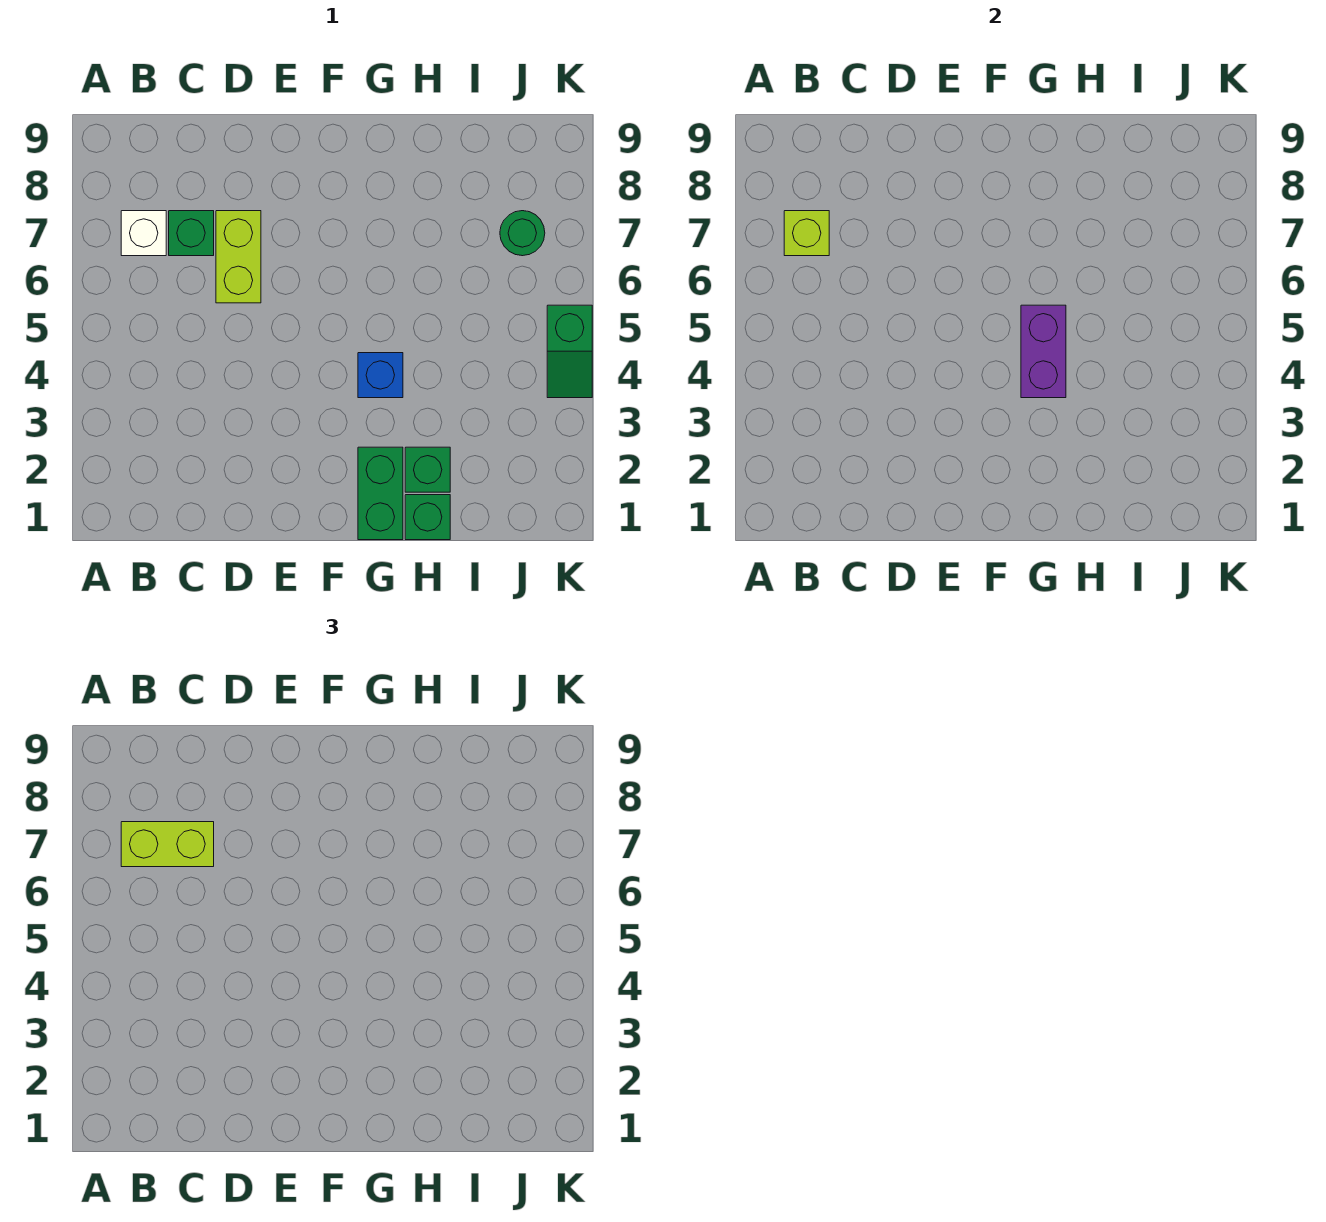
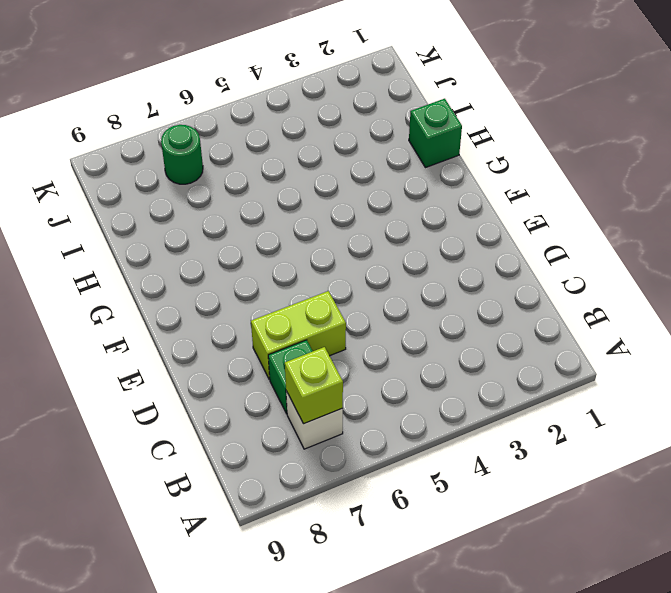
none -> green 1x2 brick [358,447,403,540]
none -> blue 1x1 brick [358,353,403,398]
none -> green 1x1 brick [405,447,450,492]

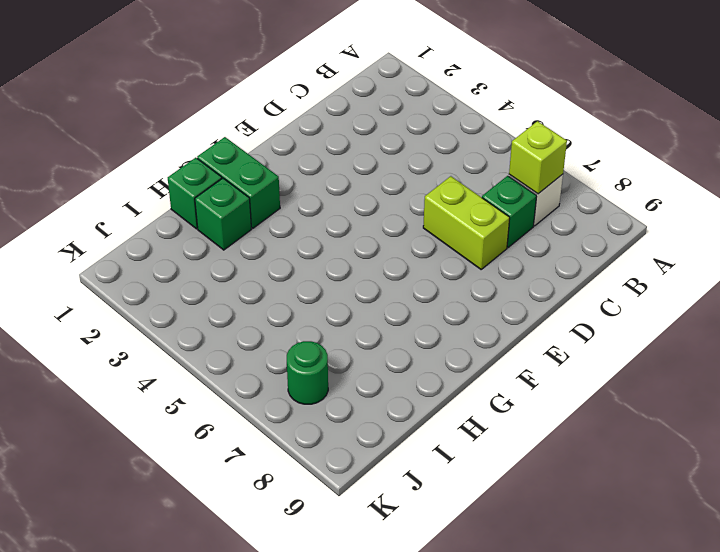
none -> blue 1x1 brick [358,353,403,398]
none -> green 1x2 slope [547,305,592,398]
none -> purple 1x2 brick [1021,305,1066,398]

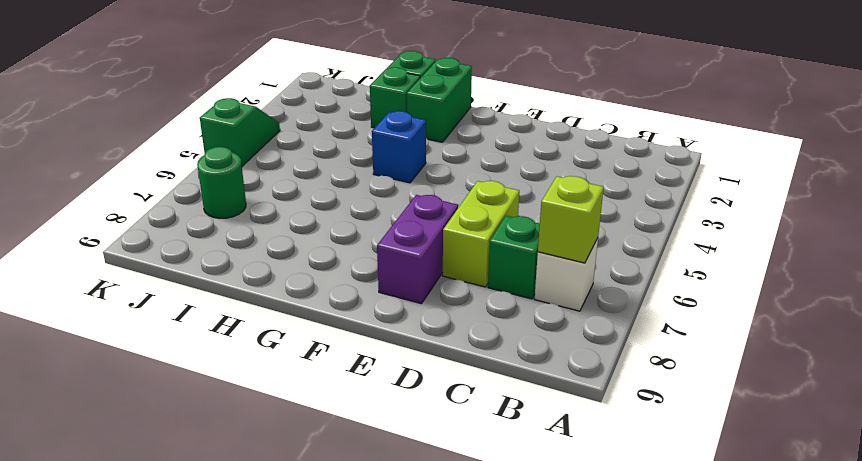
purple 1x2 brick [377,195,458,304] -> purple 1x2 brick moved to [1021,305,1066,398]
none -> lime 1x2 brick [121,822,214,867]

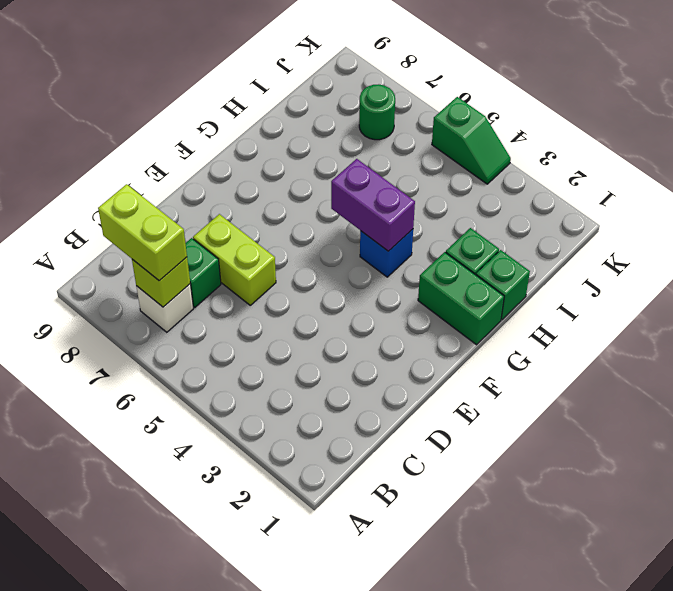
lime 1x2 brick [98,184,187,281] -> lime 1x2 brick turned to [121,822,214,867]

